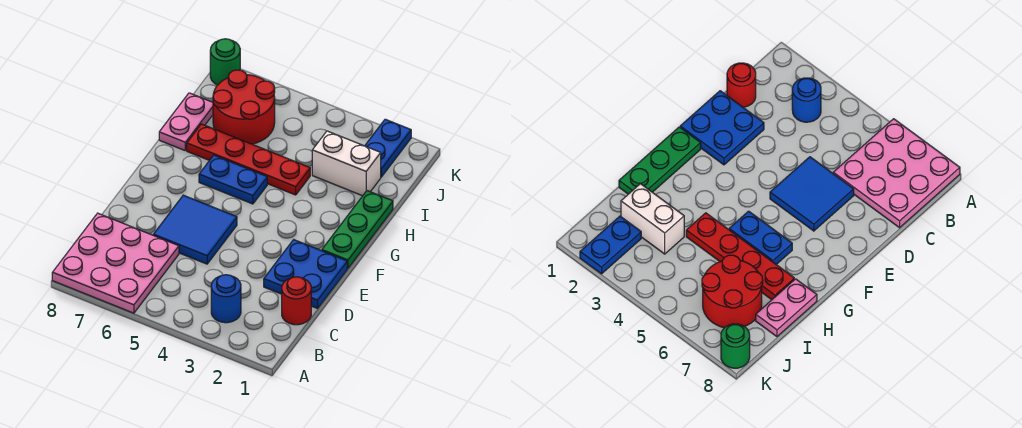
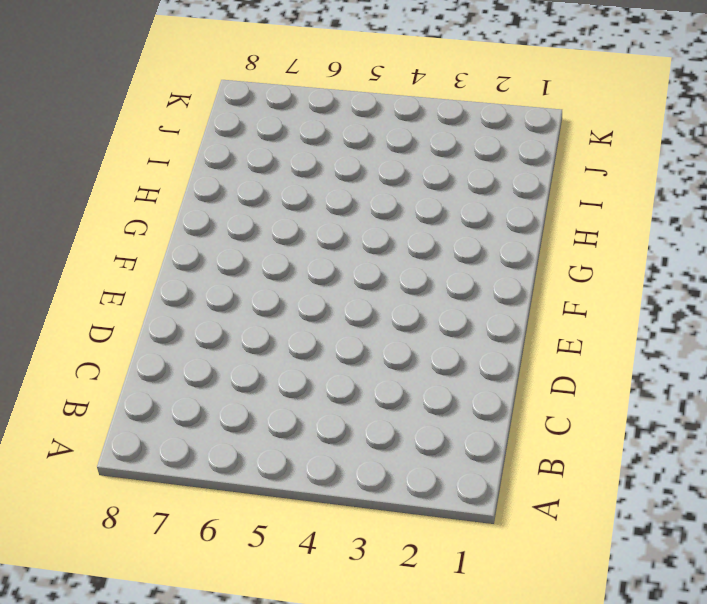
none -> pink 3x3 plate [52,213,179,313]
none -> blue 1x1 round brick [211,275,241,323]
none -> red 1x1 round brick [282,277,311,325]

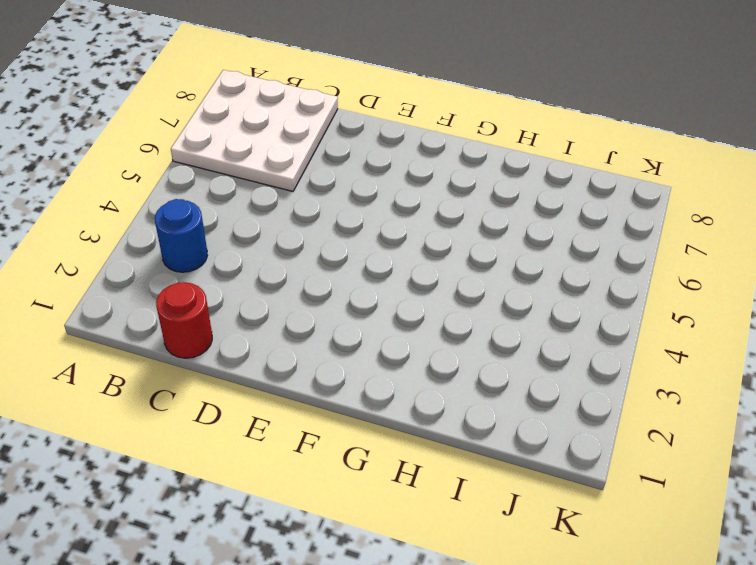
white 3x3 plate [171,70,338,191] -> pink 3x3 plate [52,213,179,313]
none -> blue 2x2 plate [264,240,347,308]
none -> blue 2x2 tile [153,195,237,264]
none -> green 1x3 plate [322,191,393,268]

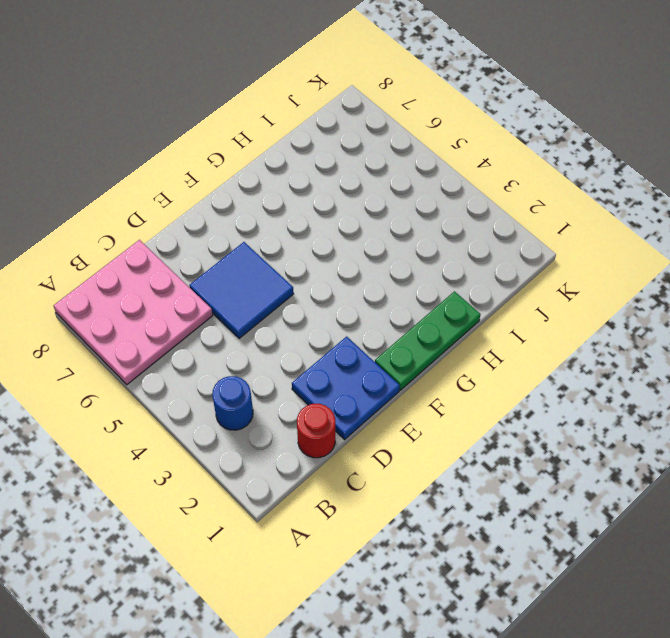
none -> blue 1x2 plate [199,155,267,204]
none -> red 1x4 plate [187,124,310,195]
none -> pink 1x2 plate [159,93,213,150]

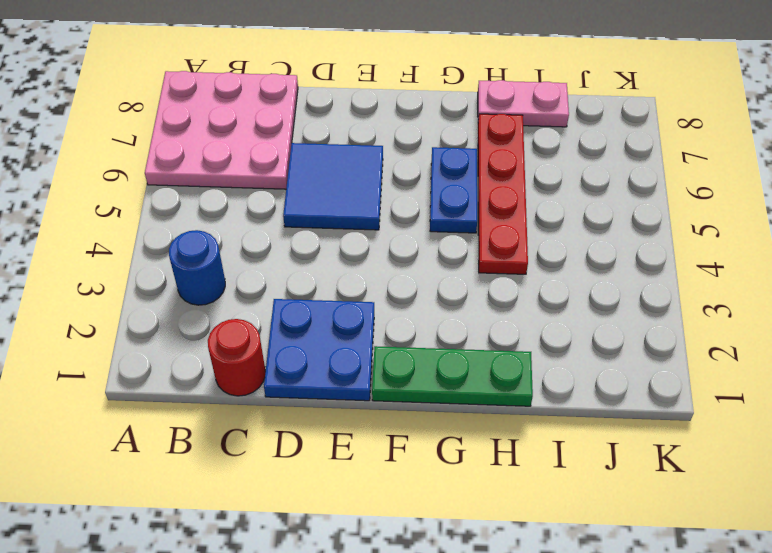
none -> white 1x2 brick [312,131,381,196]
none -> red 2x2 round brick [213,70,275,144]
none -> blue 1x2 plate [365,119,411,177]

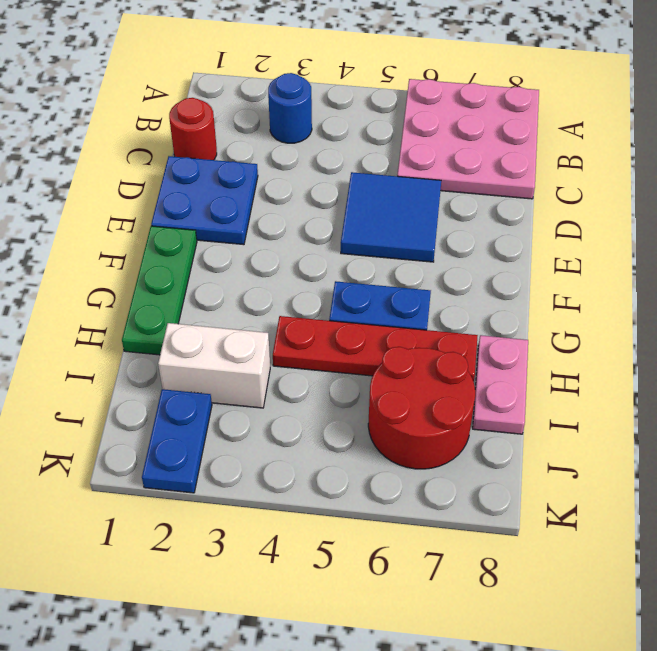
none -> green 1x1 round brick [210,39,240,85]

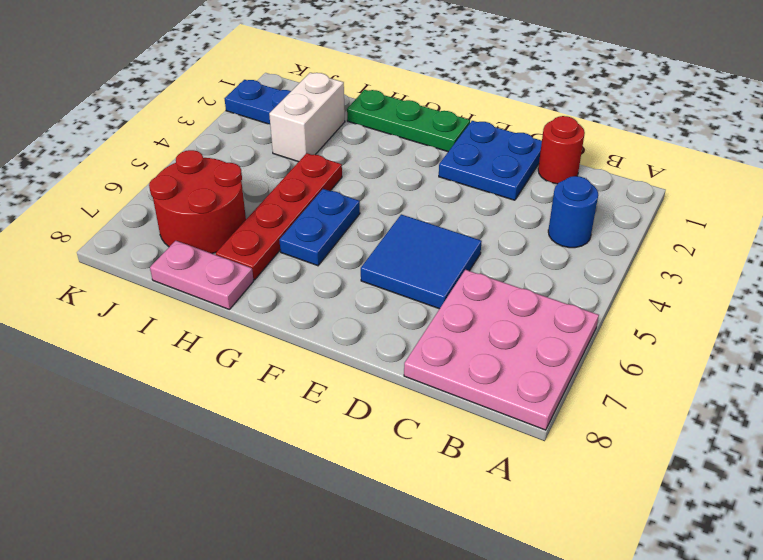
none -> green 1x1 round brick [210,39,240,85]

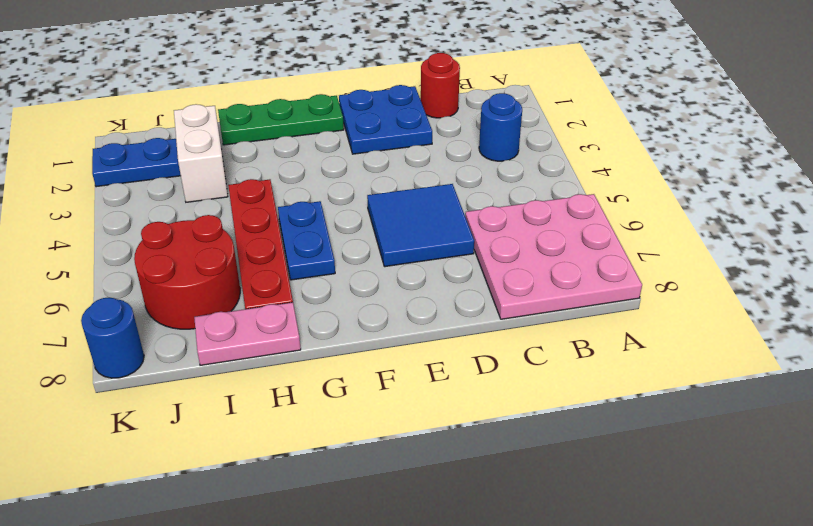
blue 1x1 round brick [81,298,144,378] -> green 1x1 round brick [210,39,240,85]

